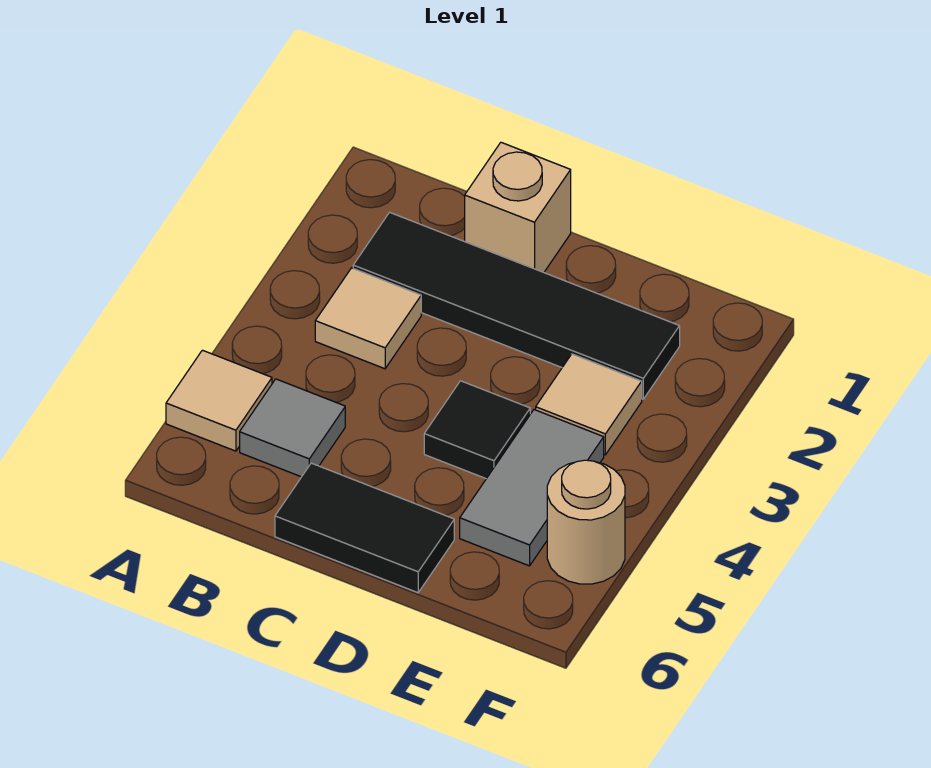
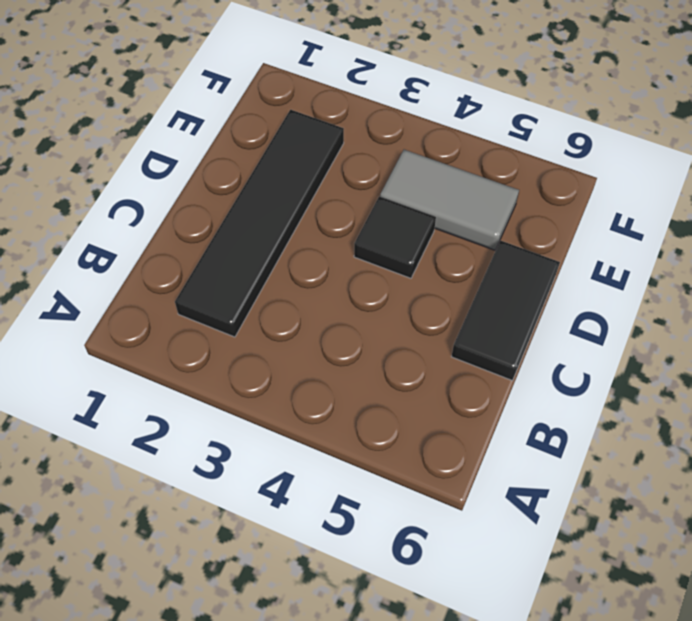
none -> tan 1x1 tile [166,350,272,451]
none -> tan 1x1 tile [315,268,421,369]

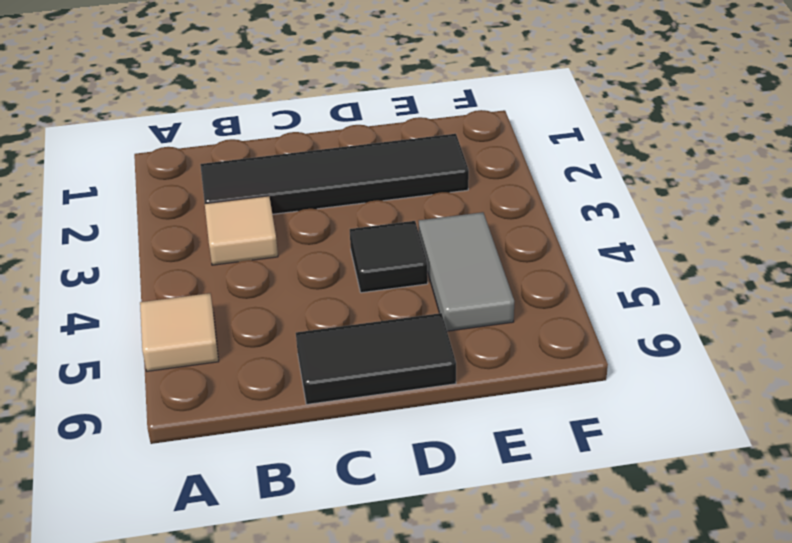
none -> grey 1x1 tile [240,379,345,477]
none -> tan 1x1 brick [465,142,571,272]

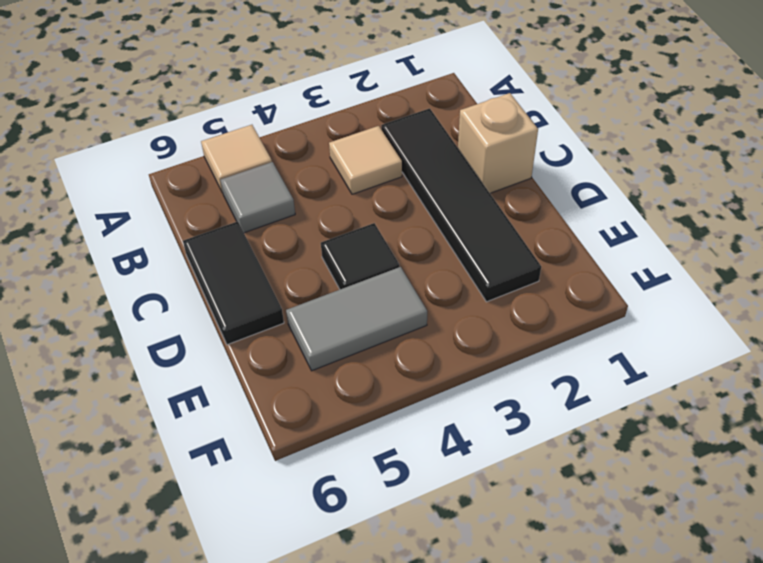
none -> tan 1x1 tile [536,354,642,455]
none -> tan 1x1 round brick [547,460,625,584]

